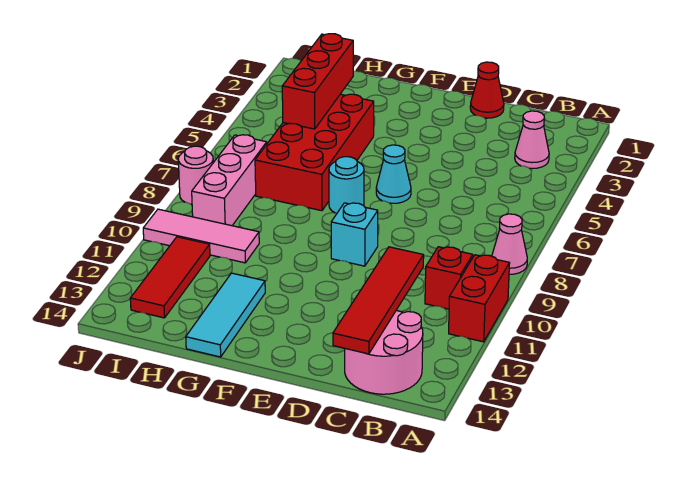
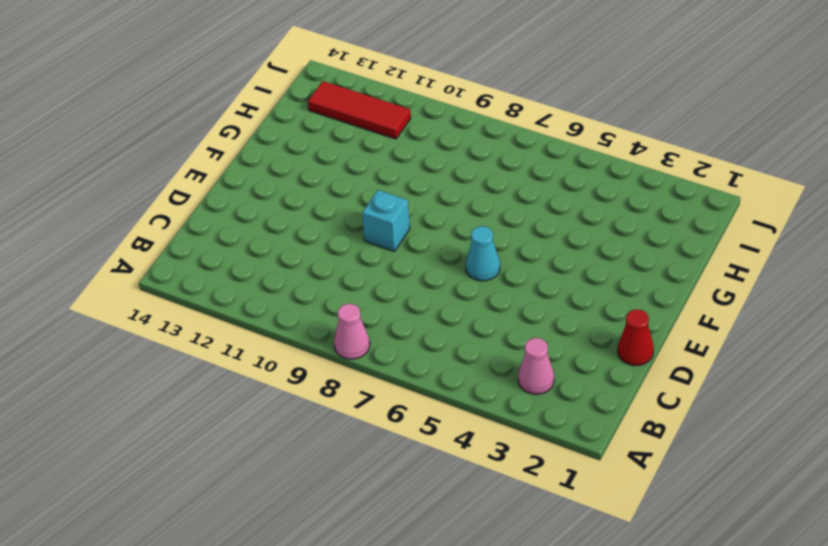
none -> red 1x2 brick [449,255,510,342]
none -> red 1x1 brick [425,247,473,309]
none -> pink 2x2 round brick [345,311,423,394]

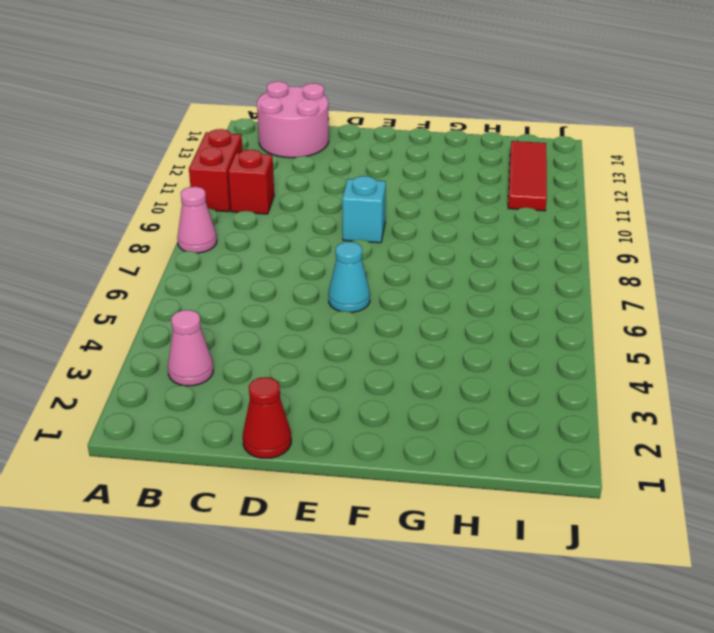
none -> cyan 1x1 round brick [329,157,364,213]
none -> red 2x4 brick [255,94,374,211]
none -> cyan 1x3 tile [186,273,265,357]

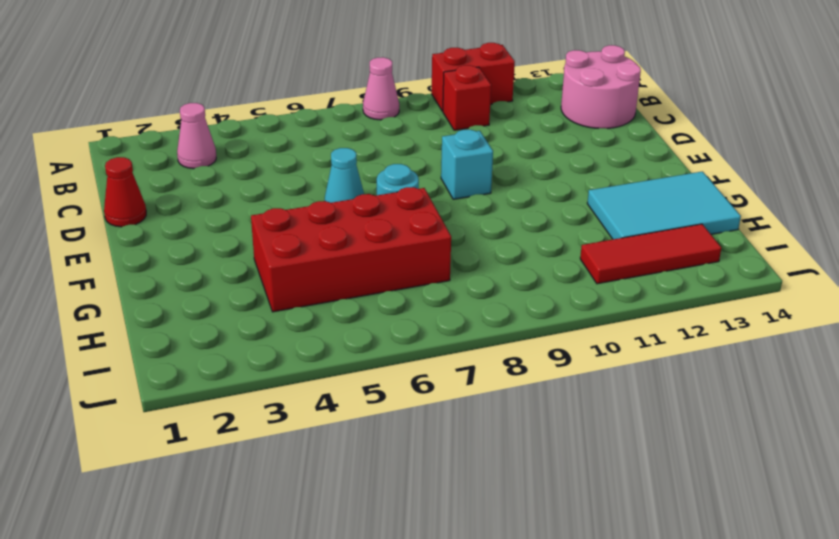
cyan 2x3 tile [587,172,741,239] -> cyan 1x3 tile [186,273,265,357]
none -> pink 1x3 tile [143,209,259,263]
none -> pink 1x3 brick [192,135,267,226]
none -> pink 1x1 round brick [178,146,213,204]

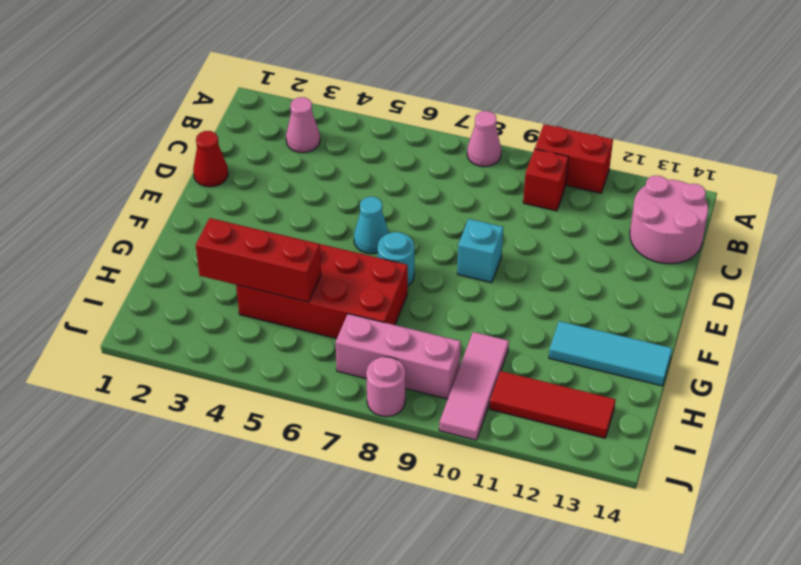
none -> red 1x4 tile [333,247,424,354]

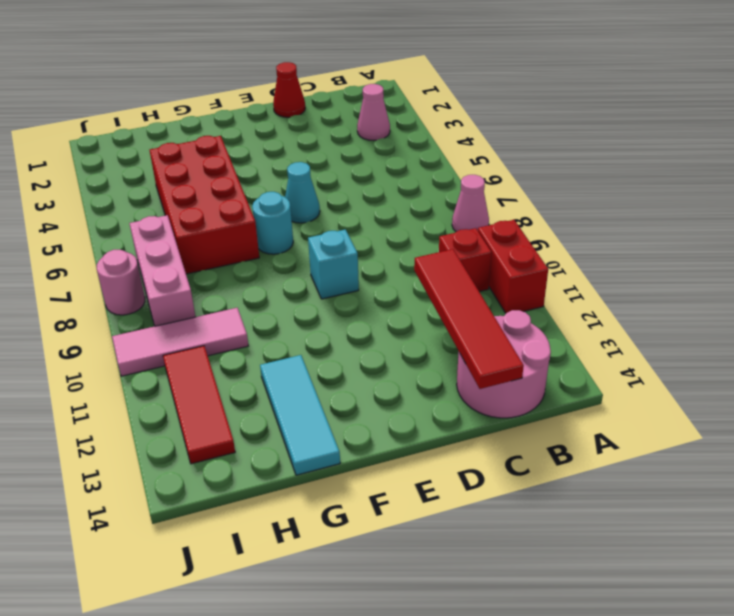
none -> red 1x3 brick [282,34,353,129]

